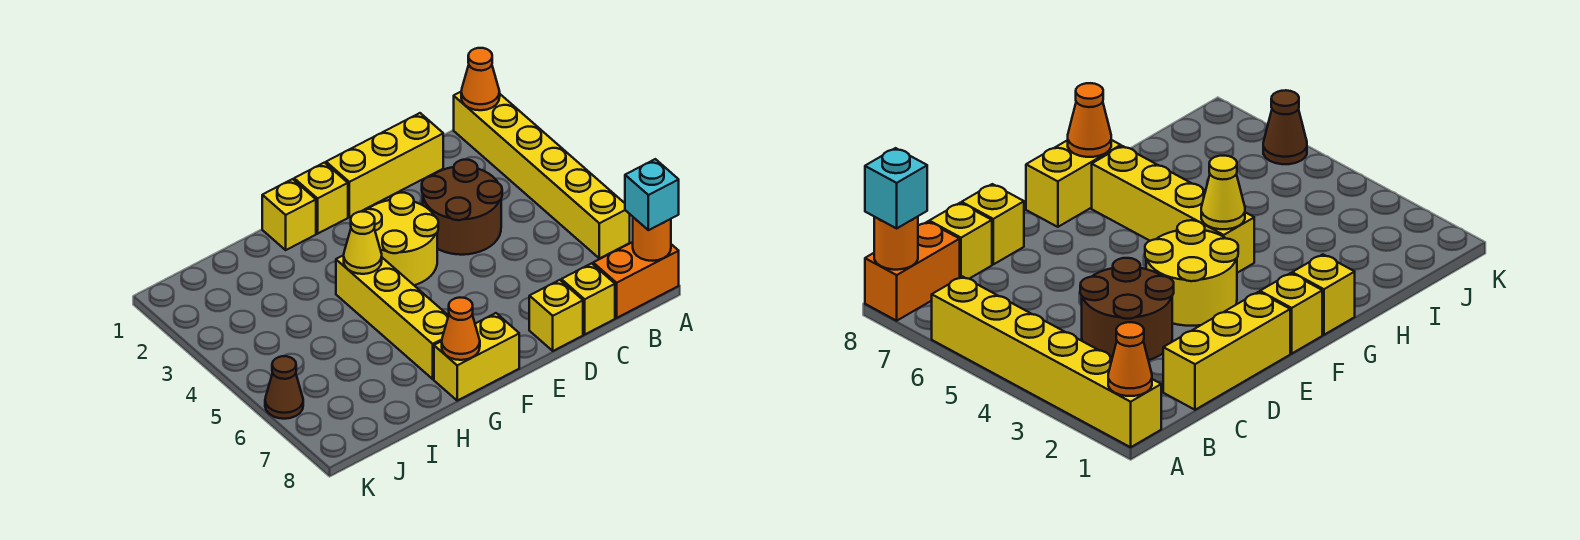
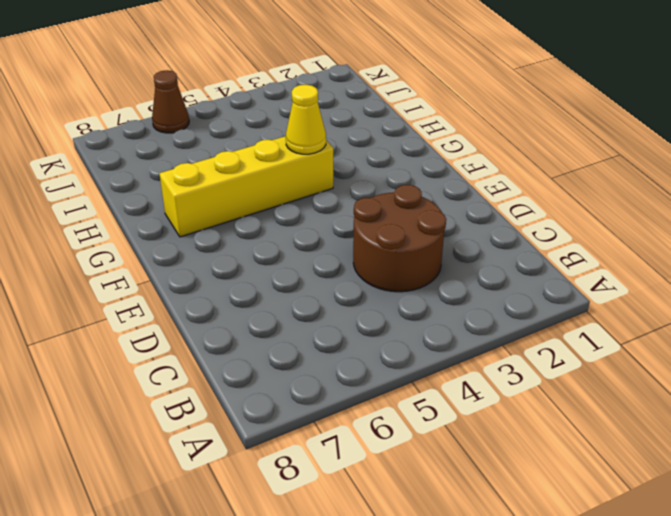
none -> yellow 1x6 brick [454,92,630,258]
none -> orange 1x2 brick [593,242,679,318]
none -> yellow 1x3 brick [326,113,443,217]

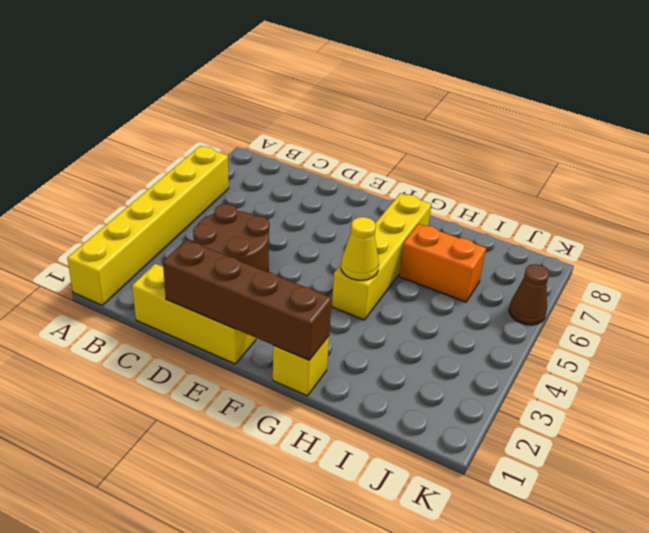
brown 1x4 brick [163,240,332,360] -> none
orange 1x2 brick [399,224,486,302] -> orange 1x2 brick moved to [593,242,679,318]
none -> yellow 1x1 brick [561,263,615,334]
none -> yellow 1x1 brick [529,280,583,351]
none -> yellow 2x2 round brick [362,193,438,285]

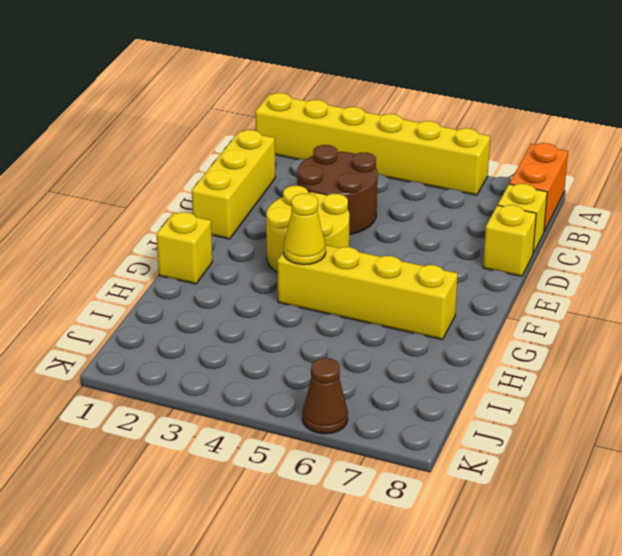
none -> yellow 1x1 brick [294,163,348,234]
none -> yellow 1x2 brick [434,313,519,401]
none -> orange 1x1 cone [461,48,500,110]

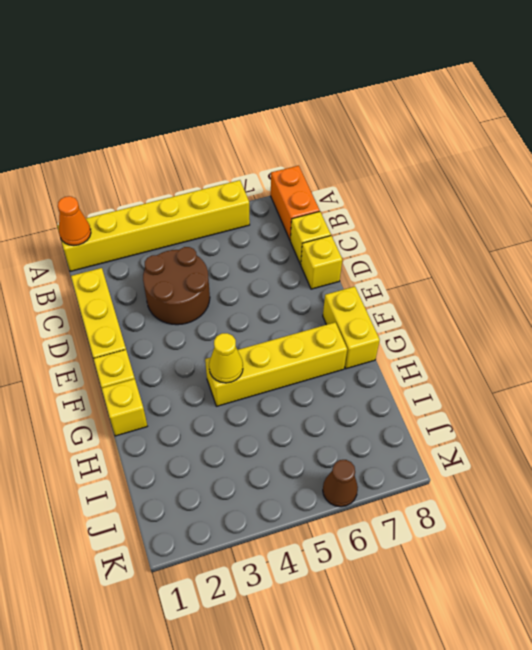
none -> yellow 2x2 round brick [362,193,438,285]
none -> orange 1x1 round brick [633,217,671,261]
none -> orange 1x1 cone [442,298,480,360]

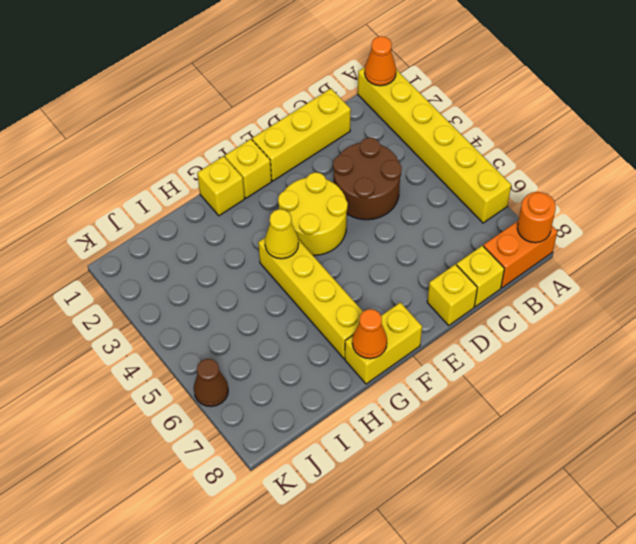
none -> cyan 1x1 brick [625,159,679,230]

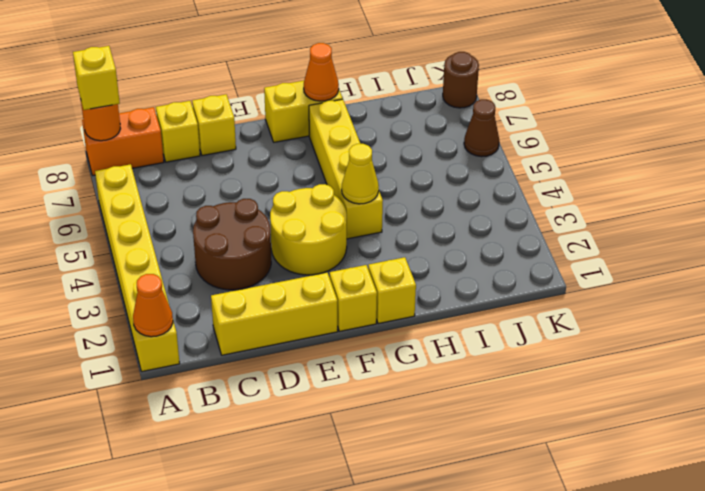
yellow 1x1 brick [73,46,120,110] -> cyan 1x1 brick [625,159,679,230]
brown 1x1 round brick [443,52,479,108] -> none

